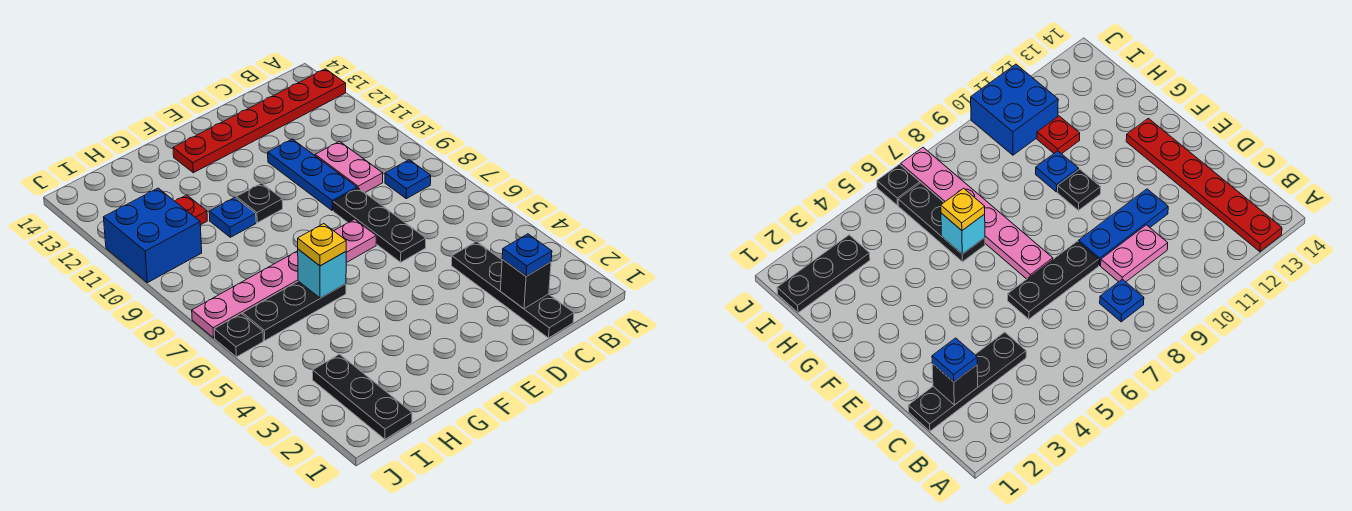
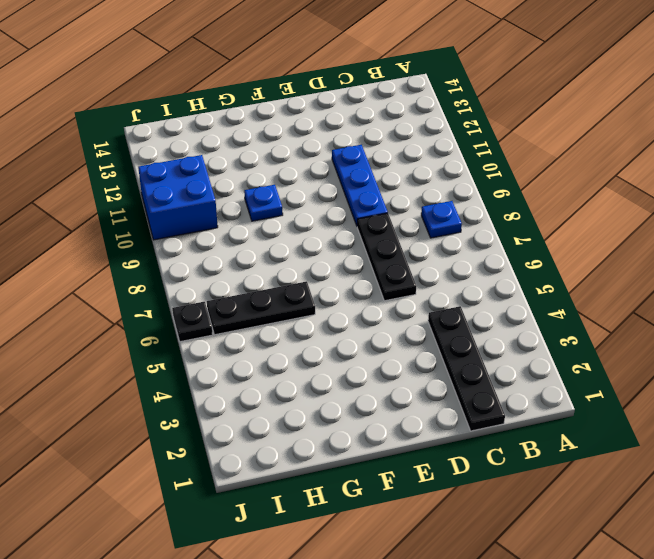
none -> red 1x6 plate [173,69,346,173]
none -> pink 1x2 plate [315,141,383,193]
none -> pink 1x6 plate [192,219,376,338]

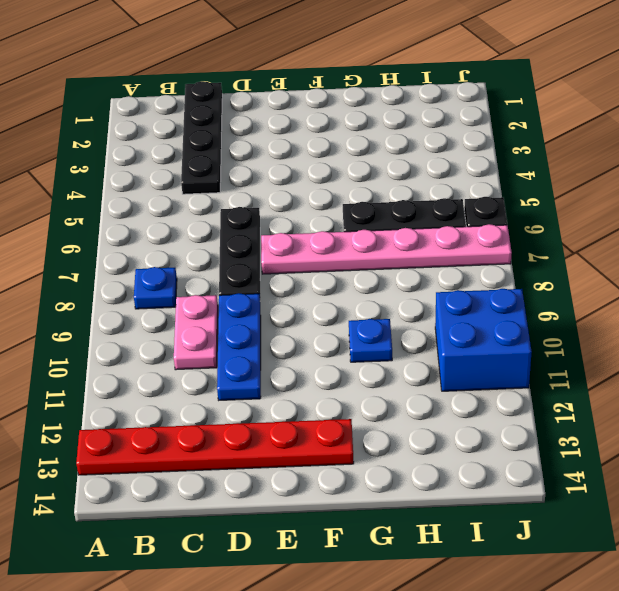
none -> black 1x1 plate [236,183,283,223]
none -> red 1x1 plate [175,195,207,225]
none -> black 1x3 plate [313,354,412,439]

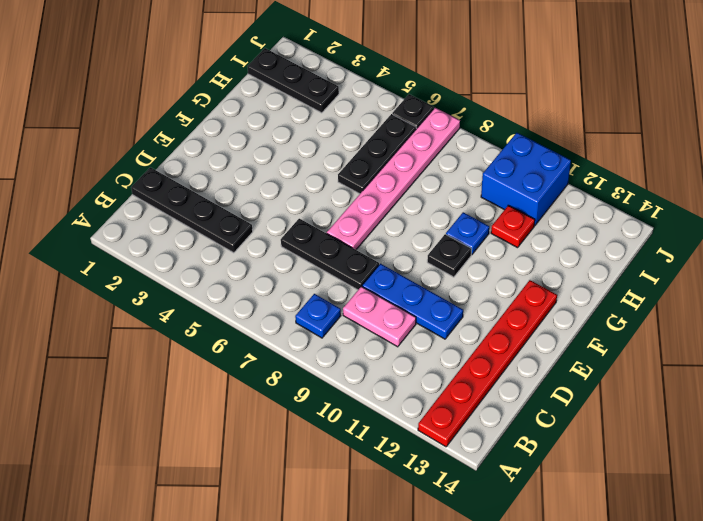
none -> black 1x1 brick [500,260,551,309]
none -> cyan 1x1 brick [298,249,346,298]
none -> blue 1x1 plate [502,234,552,276]

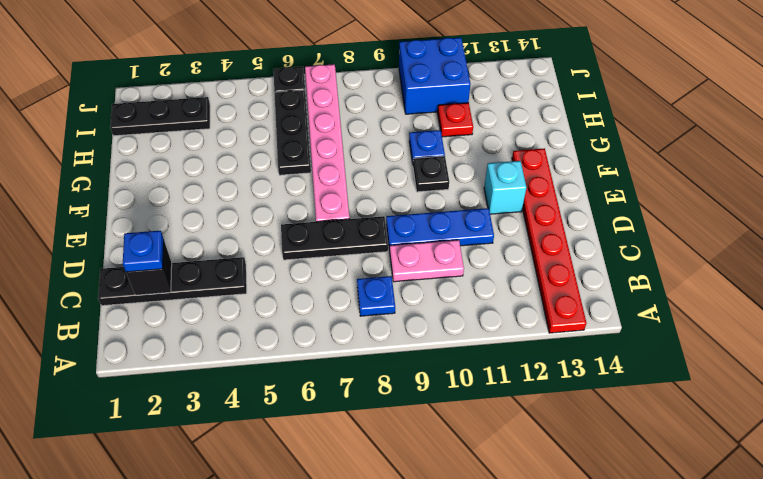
cyan 1x1 brick [484,161,526,214] -> cyan 1x1 brick moved to [298,249,346,298]
none -> yellow 1x1 plate [298,224,346,266]

